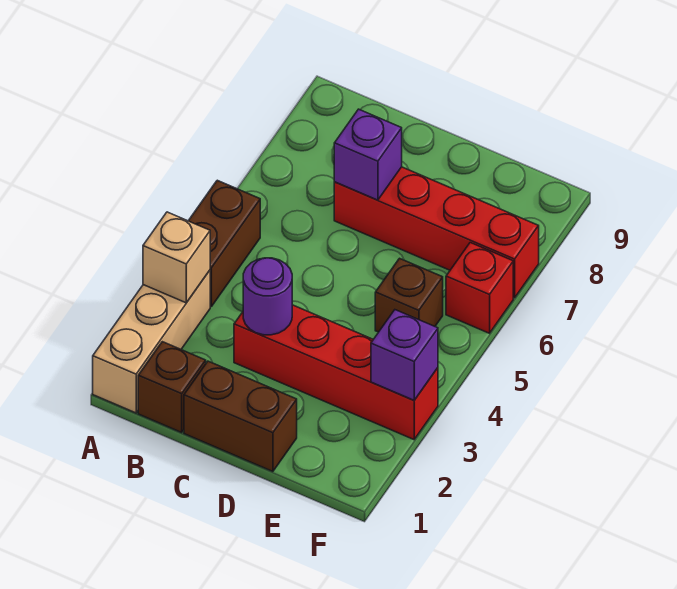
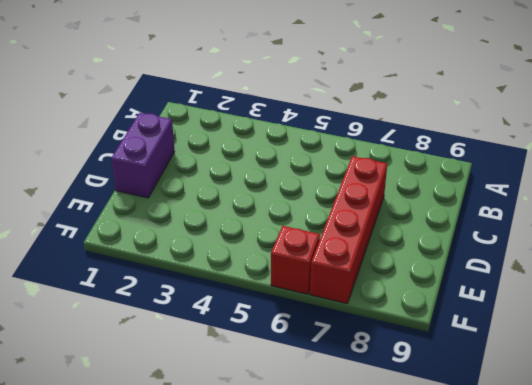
purple 1x2 brick [111,113,175,198] -> brown 1x2 brick [184,361,297,472]
none -> tan 1x3 brick [93,270,210,413]
none -> brown 1x2 brick [189,180,260,306]
none -> brown 1x1 brick [138,342,206,432]

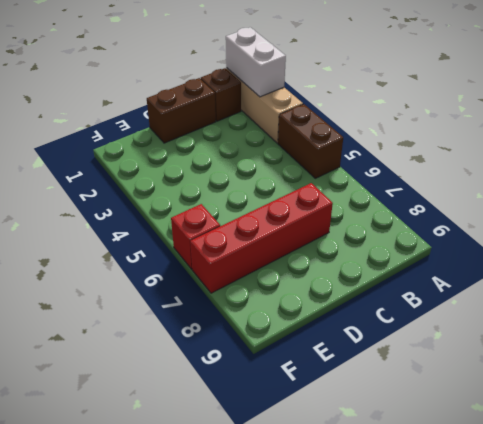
white 1x2 brick [226,27,286,97] -> none
none -> red 1x4 brick [234,305,438,440]
none -> brown 1x1 brick [375,258,443,332]
none -> tan 1x1 brick [143,212,210,303]

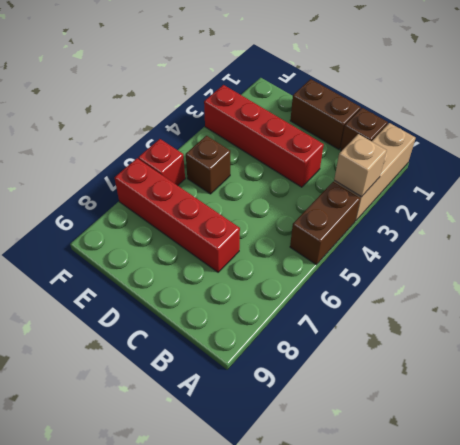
none -> purple 1x1 round brick [243,258,292,335]
none -> purple 1x1 brick [334,109,402,200]
none -> purple 1x1 brick [371,310,438,400]

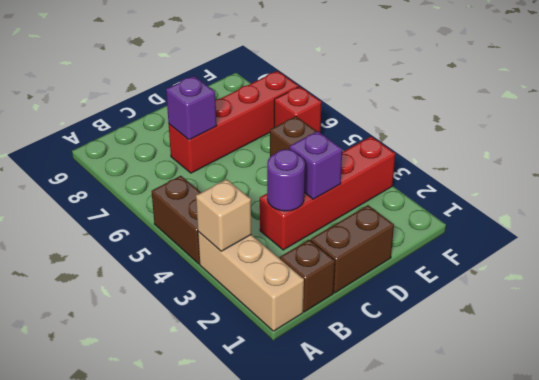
purple 1x1 brick [290,131,342,199] -> purple 1x1 brick moved to [371,310,438,400]

